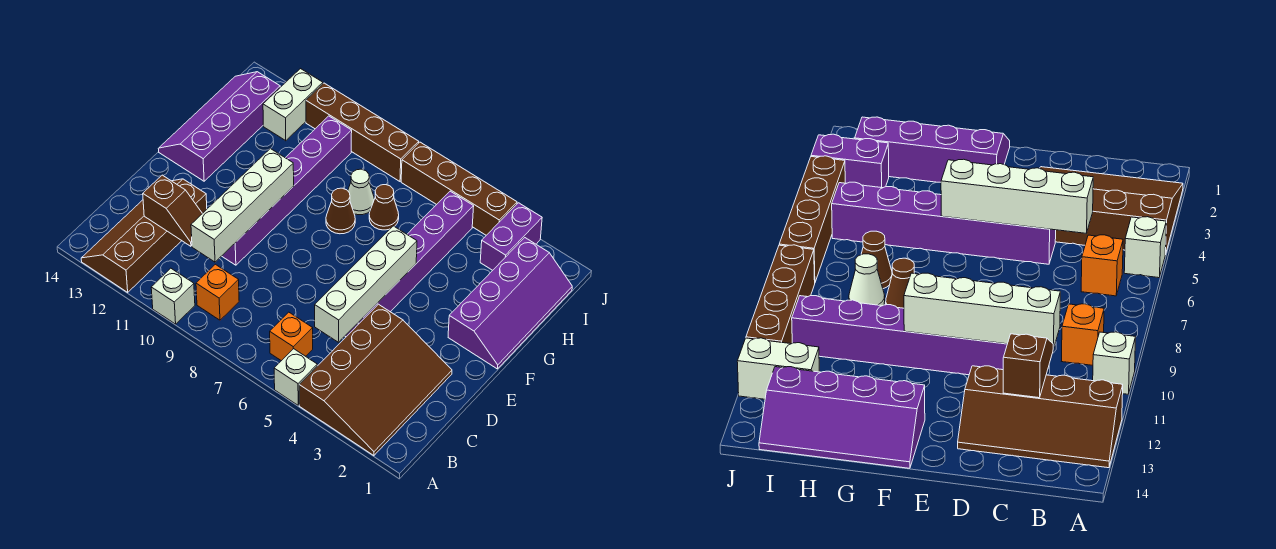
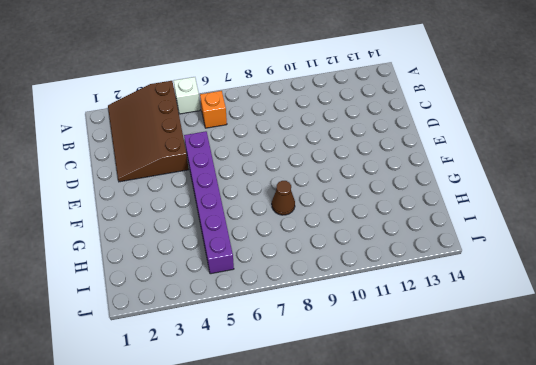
none -> white 1x1 brick [151,268,195,324]
none -> brown 2x4 slope [81,179,207,292]
none -> orange 1x1 brick [196,264,239,320]

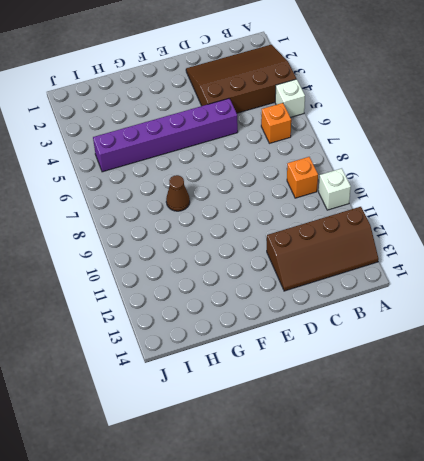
none -> purple 1x6 brick [222,116,352,265]
none -> purple 2x4 slope [448,238,572,369]
none -> purple 2x4 slope [158,72,280,181]

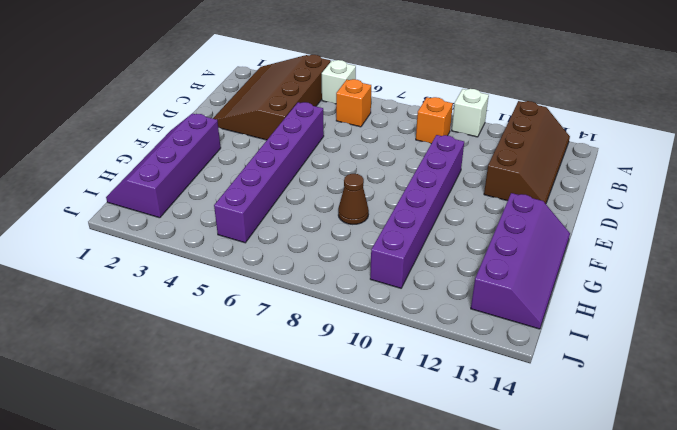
none -> brown 1x1 cone [369,185,399,230]
none -> white 1x1 cone [348,169,374,215]
none -> purple 1x2 brick [480,203,542,270]

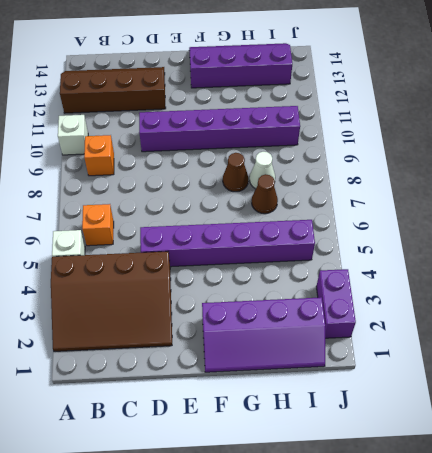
purple 1x2 brick [316,269,356,338] -> purple 1x2 brick turned to [480,203,542,270]
none -> white 1x2 brick [263,69,323,141]
none -> brown 1x4 brick [401,142,517,235]
none -> brown 1x4 brick [306,83,419,181]

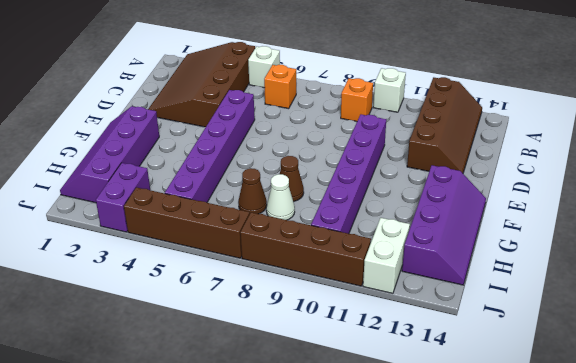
none -> white 1x4 brick [315,226,417,342]
none -> white 1x4 brick [191,149,294,262]
none -> brown 1x2 slope [143,175,202,246]

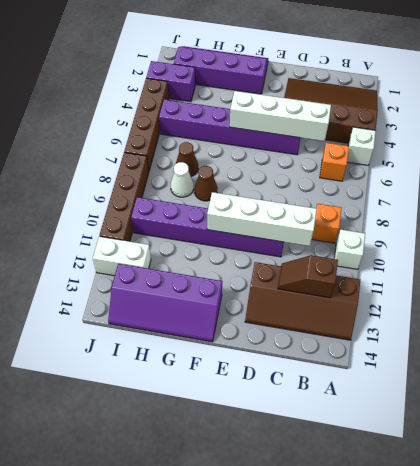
brown 1x2 slope [278,255,338,298] -> brown 1x2 slope turned to [143,175,202,246]

